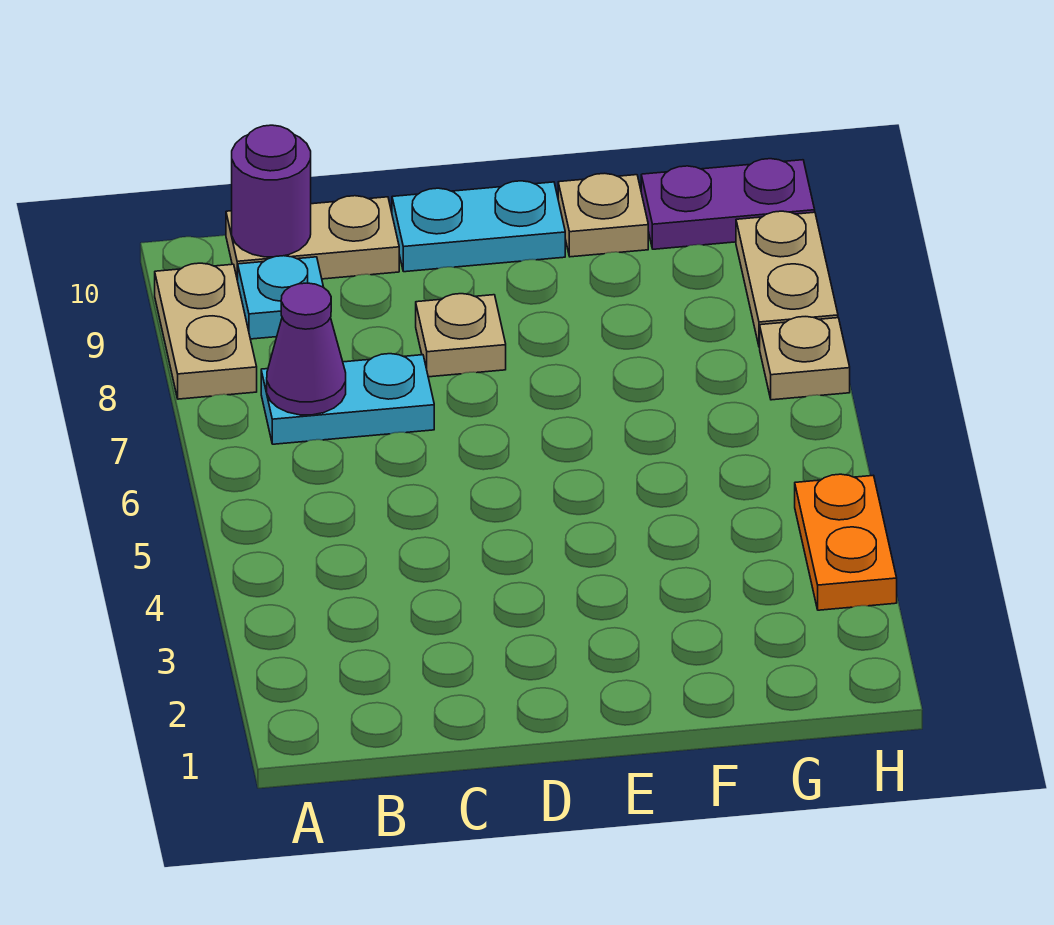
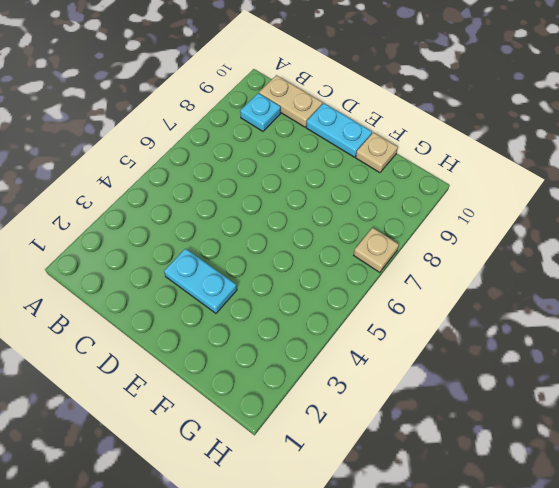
cyan 1x2 plate [164,249,237,313] -> cyan 1x2 plate moved to [261,354,434,444]
none -> tan 1x2 plate [155,263,257,399]
none -> tan 1x1 plate [416,294,506,377]
none -> purple 1x2 plate [641,159,815,249]

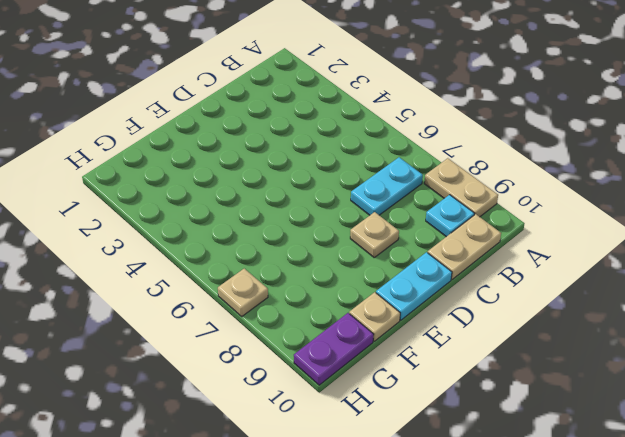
none -> orange 1x2 plate [795,474,897,610]
none -> tan 1x2 plate [736,211,838,347]
none -> purple 1x1 cone [267,283,346,415]

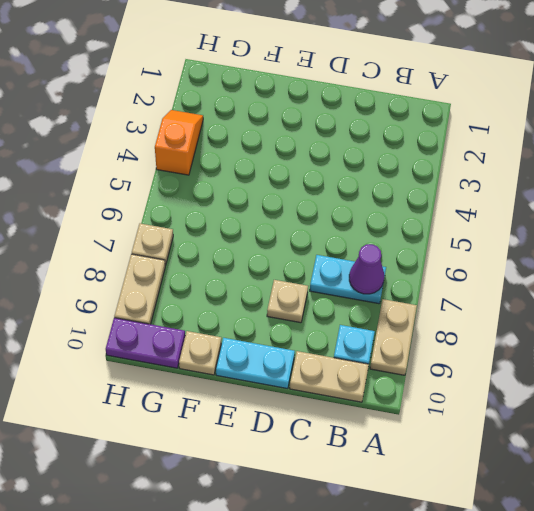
orange 1x2 slope [155,110,203,175] -> orange 1x2 plate [795,474,897,610]
none -> purple 1x1 round brick [232,125,311,257]

